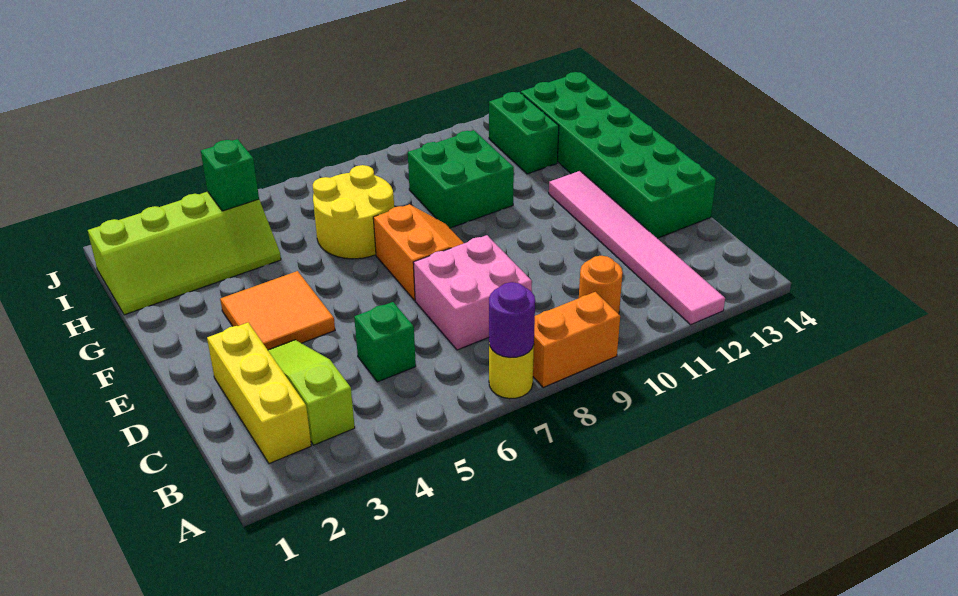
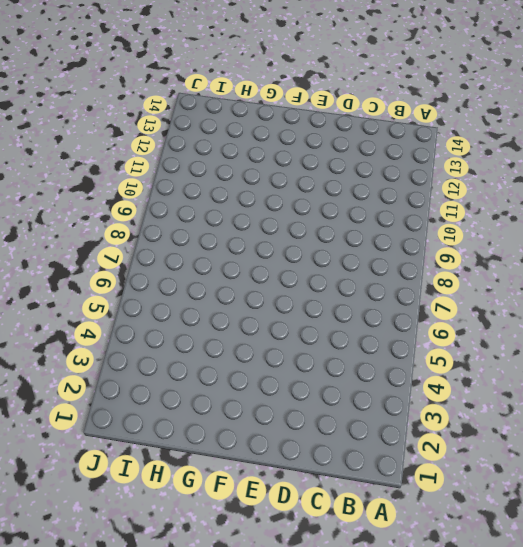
none -> yellow 1x1 round brick [489,345,534,399]
none -> orange 1x2 brick [533,292,620,387]
none -> pink 1x6 tile [549,171,725,325]

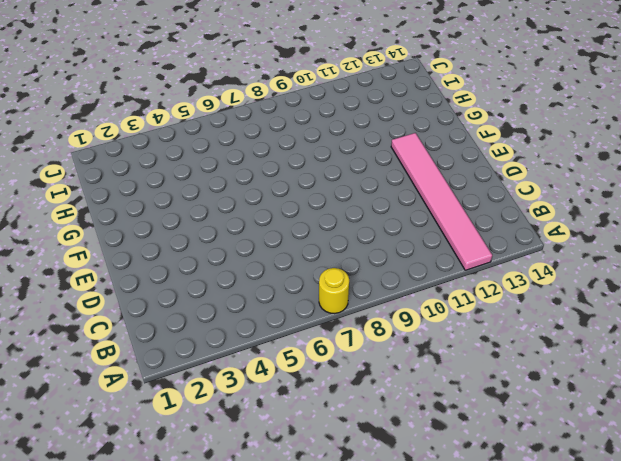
none -> orange 1x2 brick [533,292,620,387]
none -> yellow 1x3 brick [207,323,311,464]
none -> lime 1x3 slope [268,340,355,445]

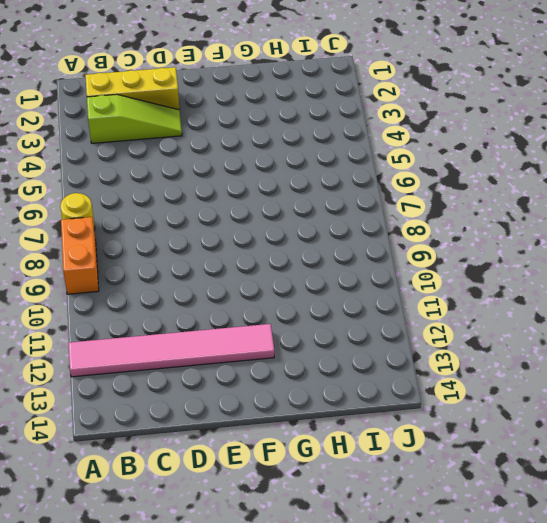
none -> orange 1x1 round brick [579,256,623,314]
none -> green 1x1 brick [354,302,416,382]
none -> pink 2x2 brick [413,235,532,350]

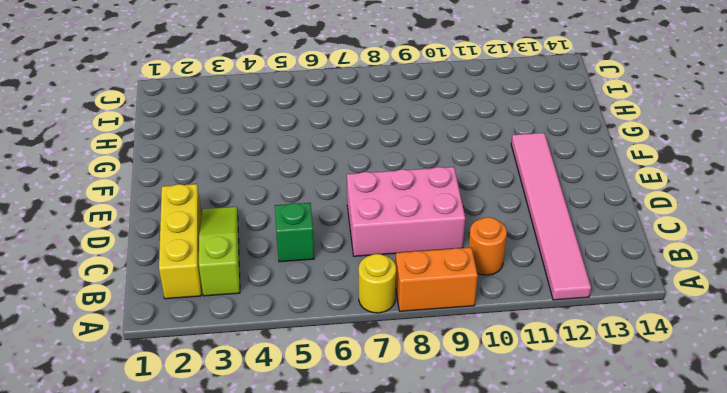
pink 2x3 brick [347,167,465,256] -> pink 2x2 brick [413,235,532,350]
none -> green 2x6 brick [521,72,716,238]
none -> orange 2x2 tile [220,271,335,350]
none -> orange 2x2 slope [373,204,464,300]

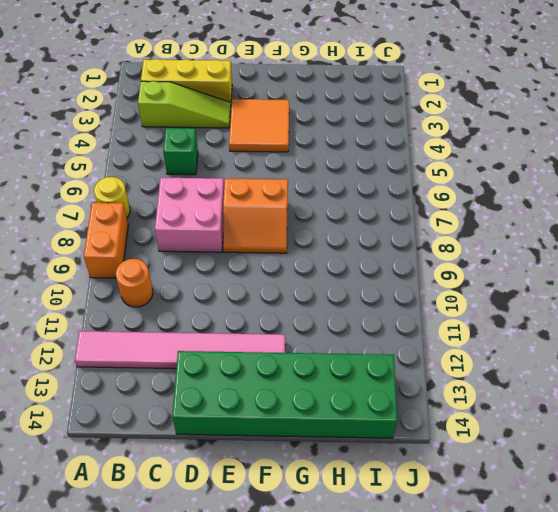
none -> yellow 2x2 round brick [313,165,394,259]
none -> green 2x2 brick [408,130,514,228]
none -> lime 2x4 slope [88,192,281,315]

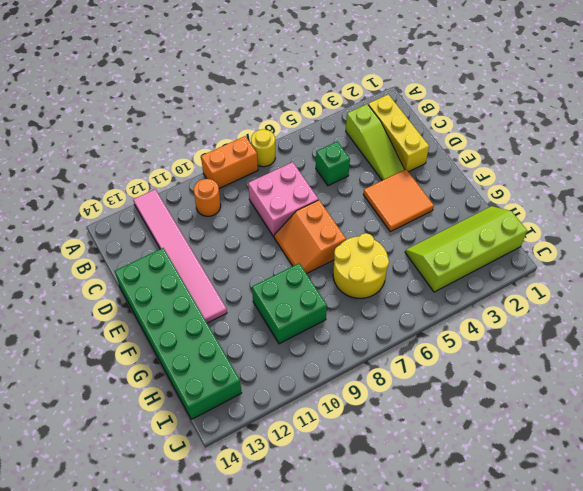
none -> green 1x2 brick [489,92,559,174]
none -> purple 1x1 round brick [489,282,535,357]
none -> green 1x1 brick [201,139,259,211]

